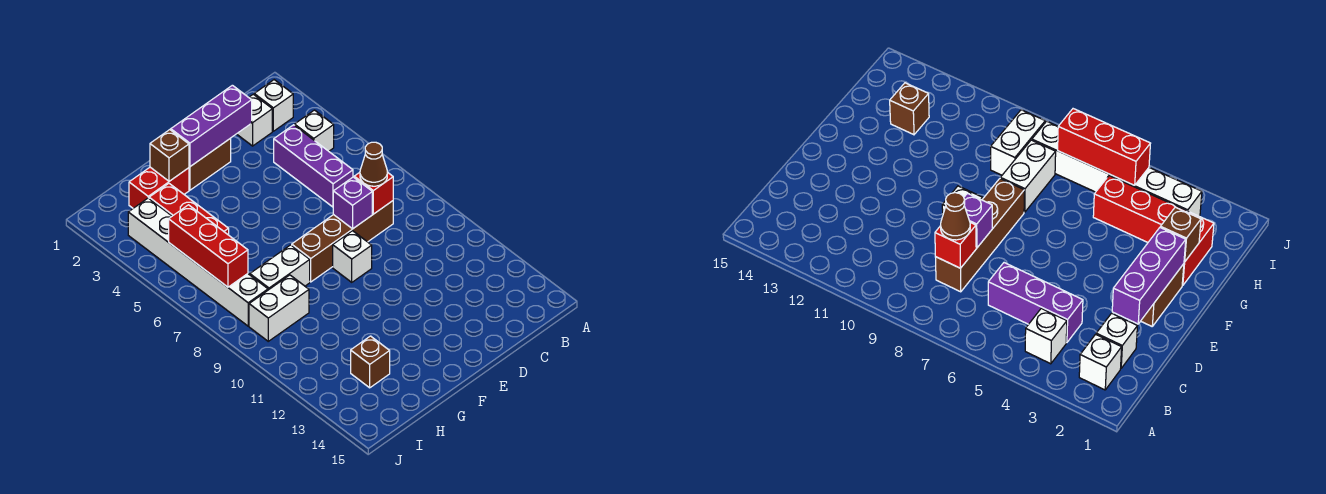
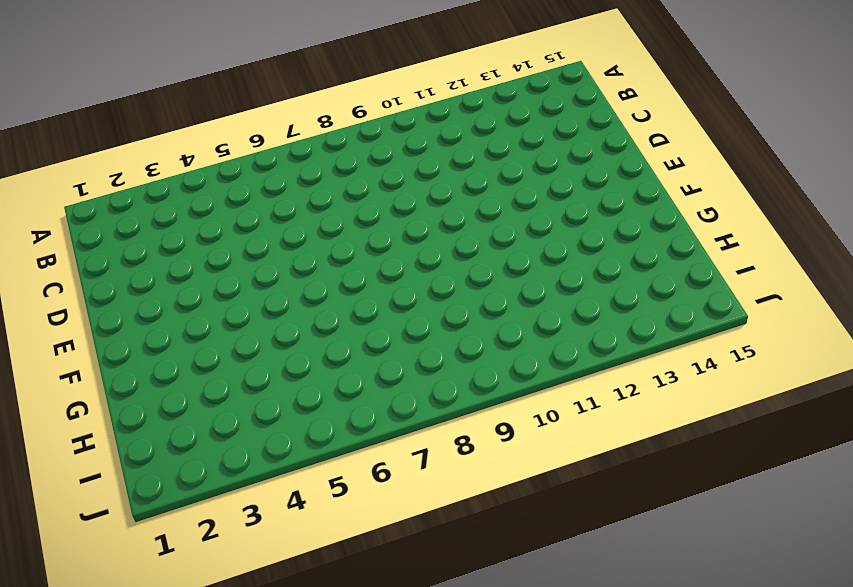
none -> white 1x1 brick [254,80,293,131]
none -> white 1x1 brick [295,110,334,151]
none -> white 1x1 brick [237,94,272,146]

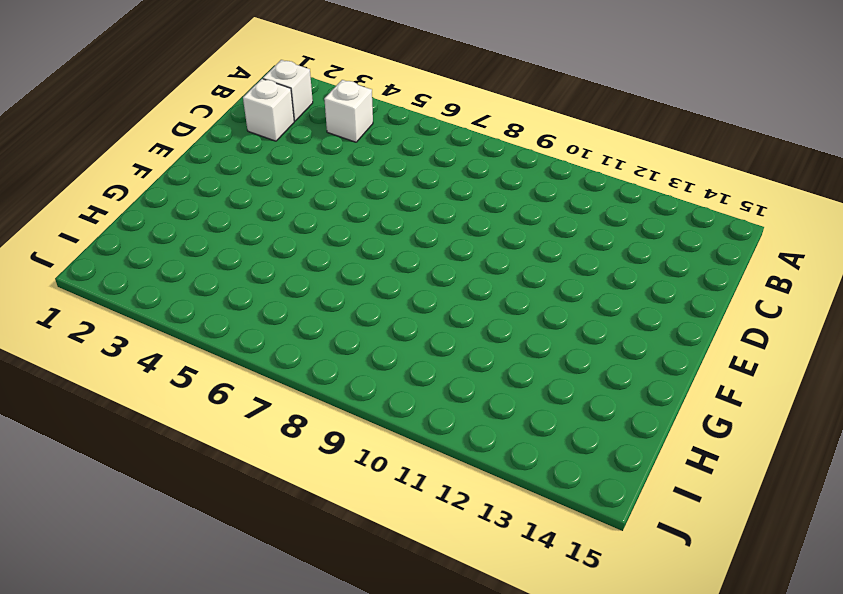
none -> purple 1x3 brick [274,125,353,207]
none -> brown 1x4 brick [292,201,393,282]
none -> brown 1x2 brick [189,138,231,190]

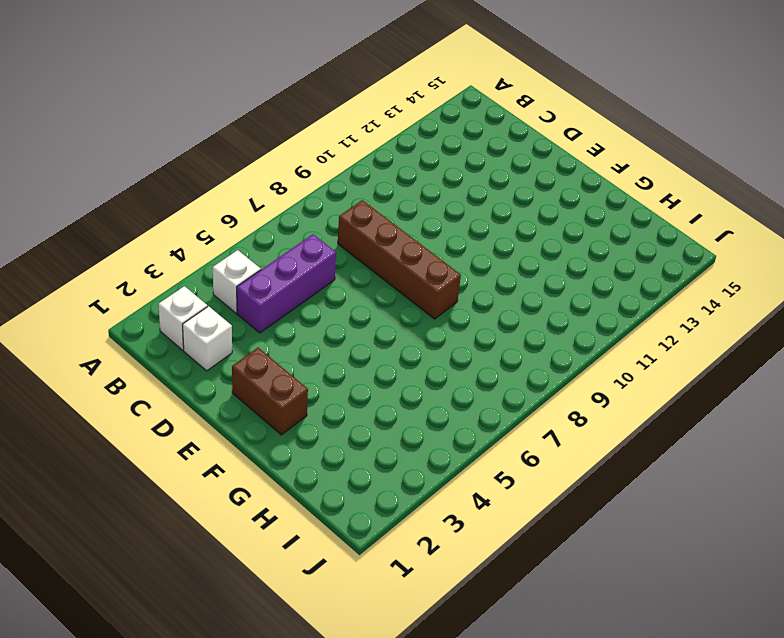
none -> white 1x1 brick [333,231,372,282]
none -> red 1x2 brick [129,167,189,208]
none -> white 1x2 brick [250,245,310,290]

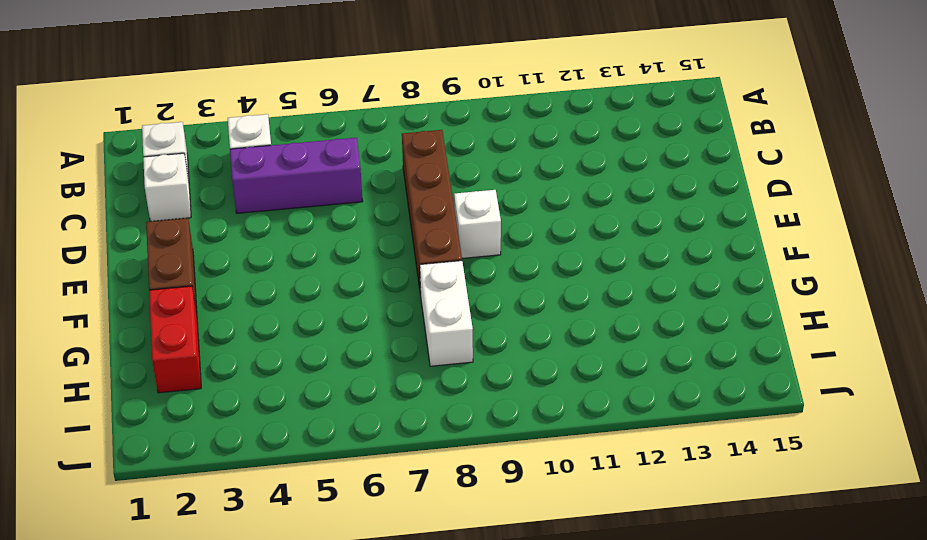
none -> red 1x3 brick [149,184,229,235]
none -> white 1x2 brick [249,275,309,341]
none -> brown 1x1 brick [351,336,390,388]

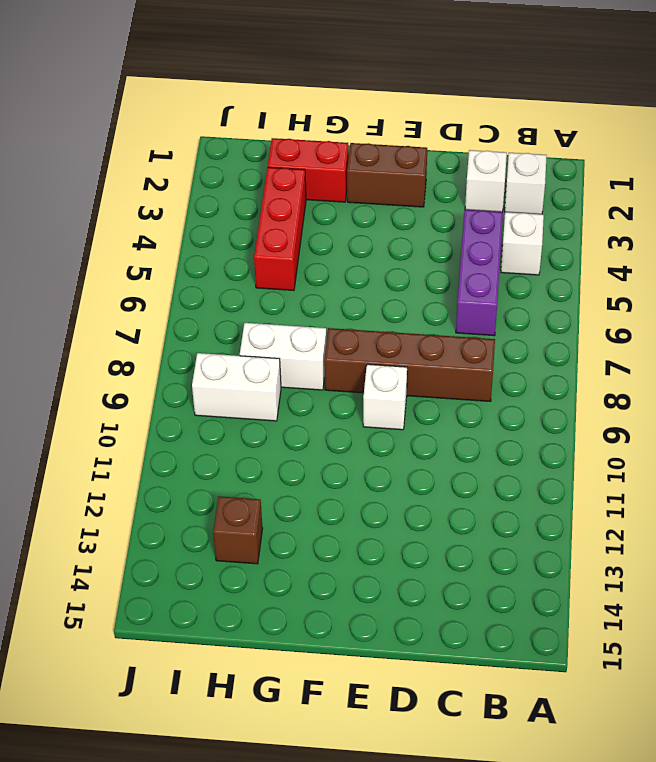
none -> white 1x6 brick [128,198,268,326]
none -> red 1x1 brick [354,172,393,214]
none -> purple 1x3 brick [171,85,252,166]

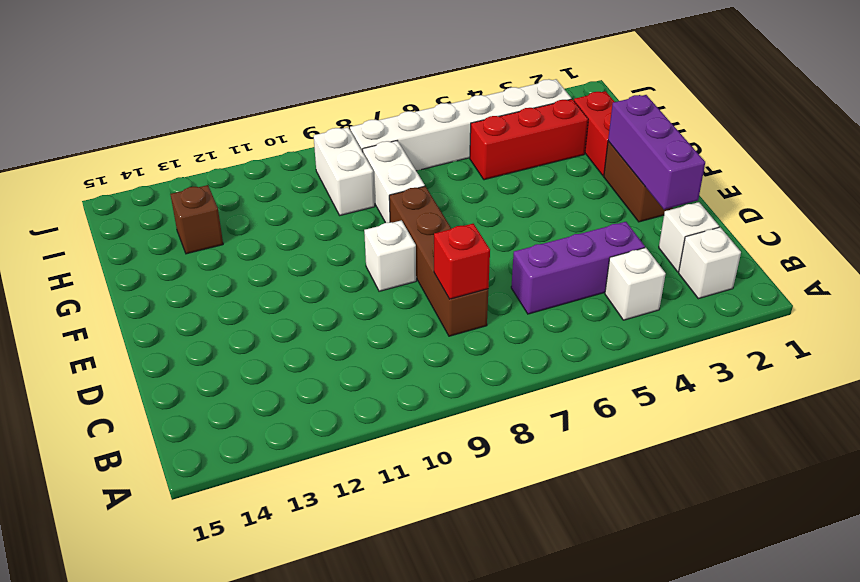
none -> purple 1x1 brick [333,177,372,229]
none -> brown 1x1 brick [150,130,189,181]
none -> red 1x3 brick [169,205,248,287]

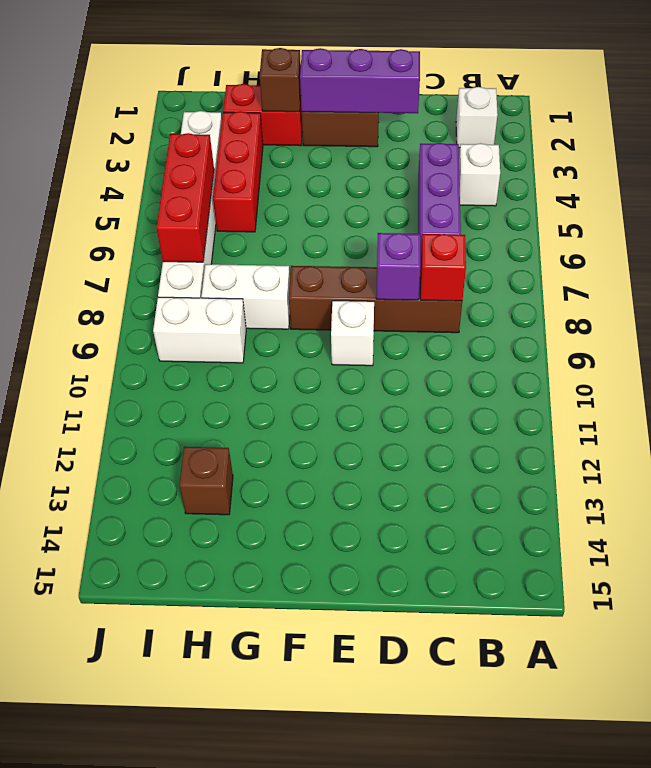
none -> white 1x1 brick [237,94,272,146]
none -> brown 1x1 cone [360,142,387,186]

